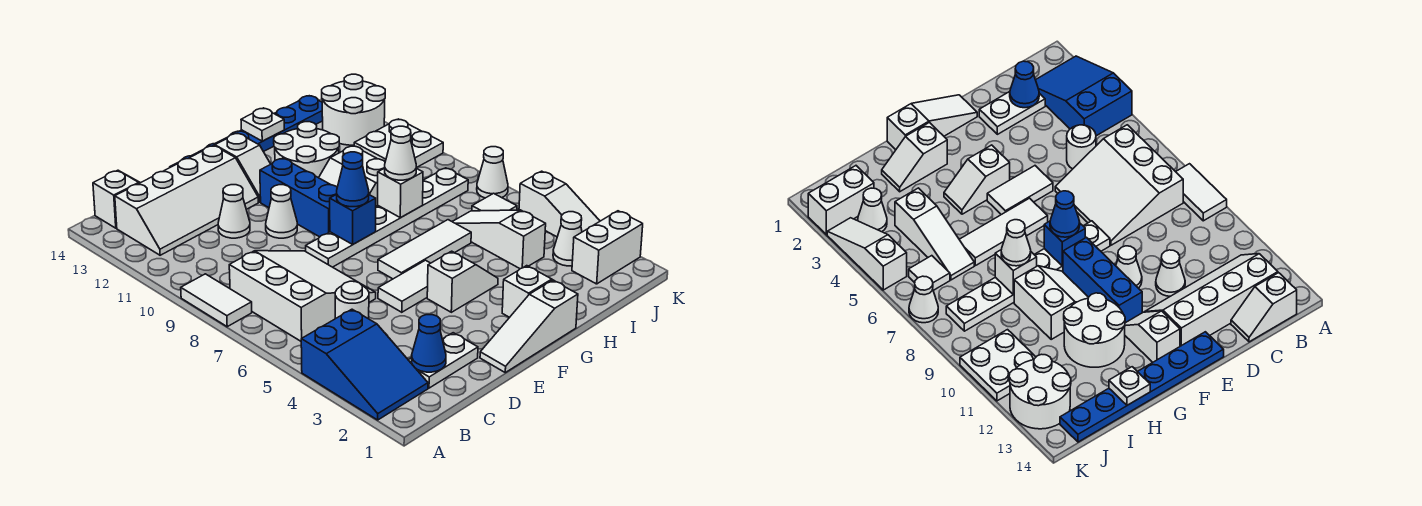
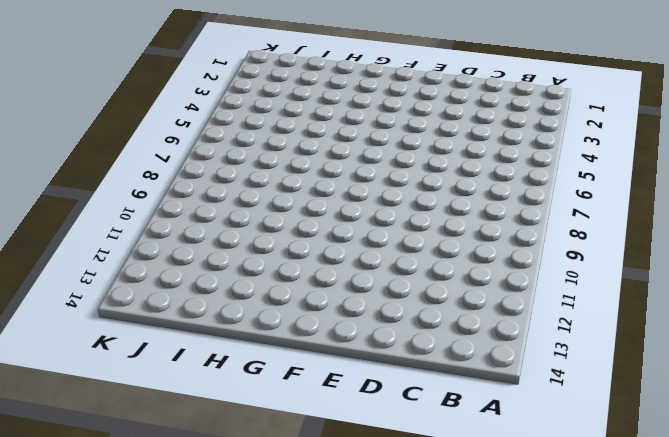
none -> blue 2x3 slope [301,309,428,420]
none -> white 1x2 tile [181,274,252,327]
none -> white 3x3 slope [229,251,376,341]
none -> white 2x4 slope [115,145,258,255]

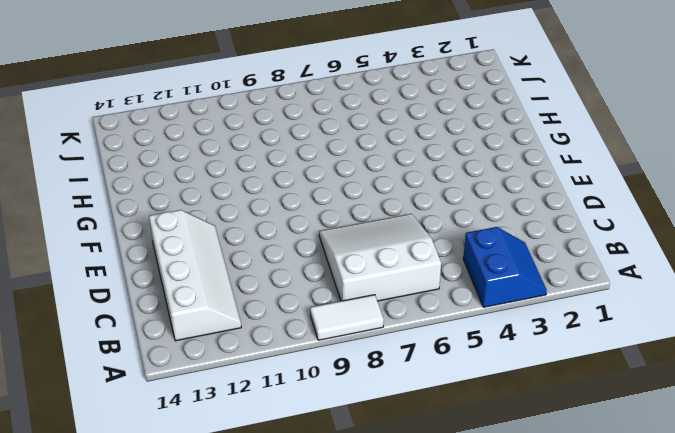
blue 2x2 slope [463,227,547,307] -> blue 2x3 slope [301,309,428,420]
none -> white 1x2 slope [93,170,140,228]
none -> white 1x2 plate [409,333,478,388]
none -> white 1x1 round brick [335,281,369,319]
none -> white 1x1 cone [218,185,250,238]

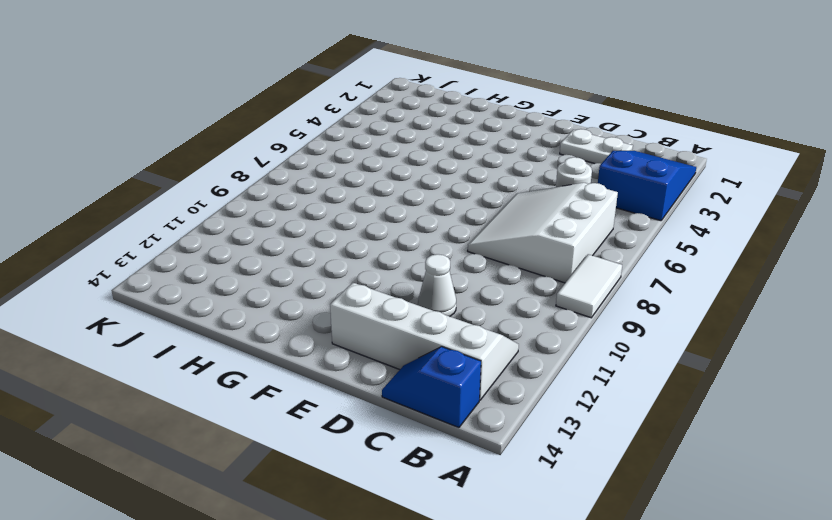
blue 1x2 slope [382,347,481,428] -> white 1x2 slope [93,170,140,228]
none -> white 1x3 slope [480,280,578,373]
none -> white 1x2 tile [378,260,430,312]
none -> white 1x6 plate [306,168,468,267]
none -> white 1x1 cone [266,185,297,238]

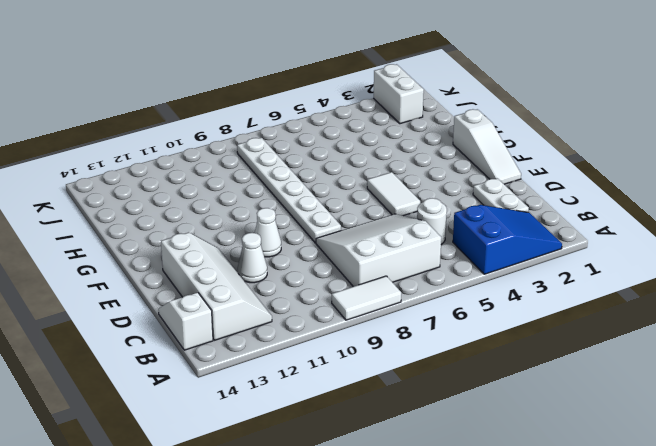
none -> blue 1x6 plate [170,96,323,167]
none -> white 1x2 slope [427,251,498,312]
none -> white 1x3 tile [378,220,471,279]
none -> blue 1x3 brick [260,158,337,237]

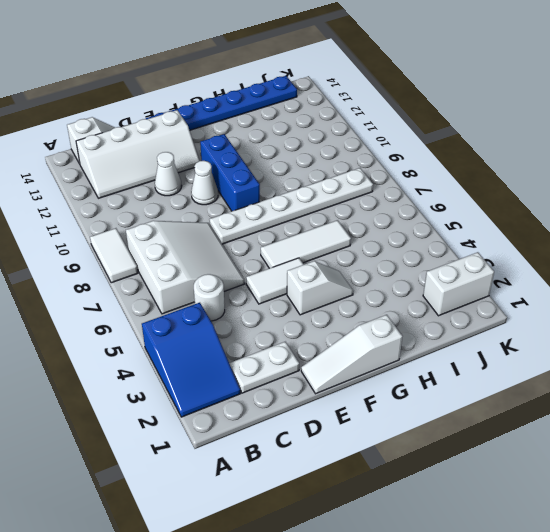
none -> white 1x2 slope [215,133,270,202]
none -> white 1x2 slope [502,266,554,317]
none -> white 2x2 slope [319,146,385,206]
none -> white 2x2 round brick [274,122,339,178]

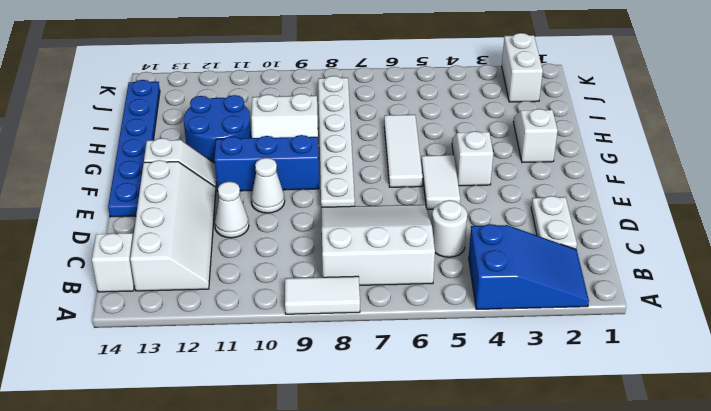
blue 2x2 round brick [184,95,251,163] -> white 2x2 round brick [274,122,339,178]
none -> white 1x3 slope [480,280,578,373]
none -> white 1x3 slope [452,210,546,269]
none -> white 1x1 cone [553,212,582,266]
none -> white 1x1 tile [472,193,517,211]

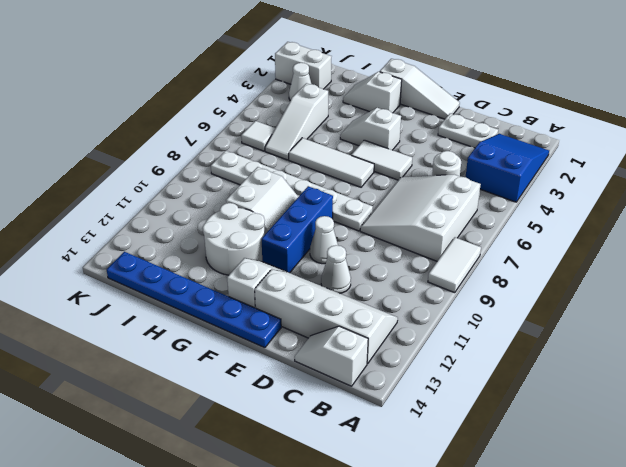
none -> white 2x2 plate [354,119,443,168]
none -> white 2x2 round brick [322,74,385,145]
none -> white 1x3 slope [519,171,600,237]
none -> white 1x1 cone [477,147,508,198]

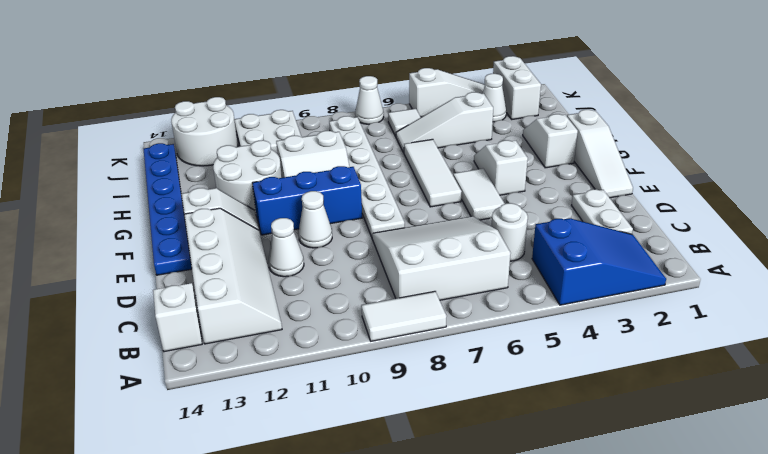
none -> blue 1x1 cone [412,315,446,372]
none -> blue 1x1 brick [330,194,376,244]
none -> white 1x1 brick [378,168,423,218]
none -> white 1x1 plate [241,108,284,141]

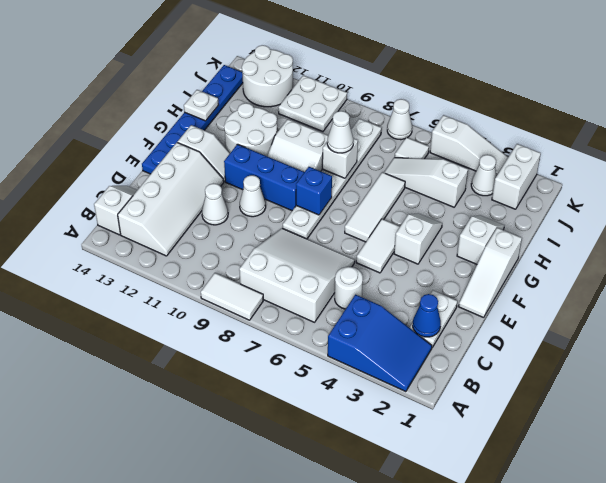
none -> blue 1x1 cone [337,152,369,207]

